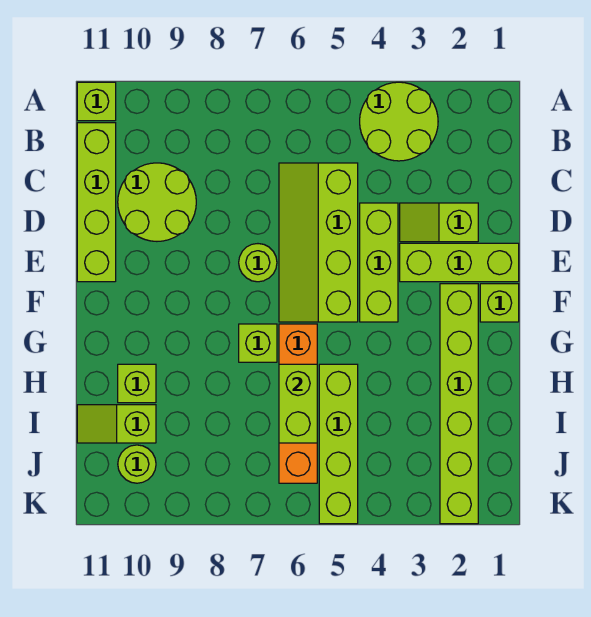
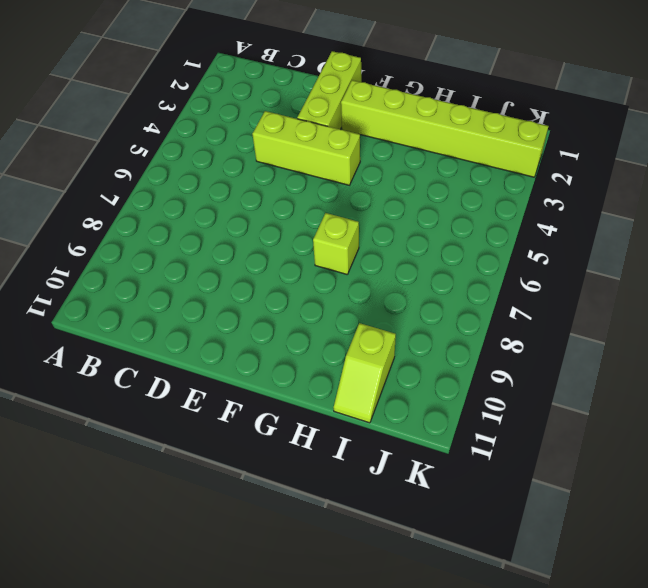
none -> lime 2x2 round brick [360,82,438,161]
none -> lime 1x1 brick [77,82,116,121]
none -> lime 1x4 brick [77,123,116,282]

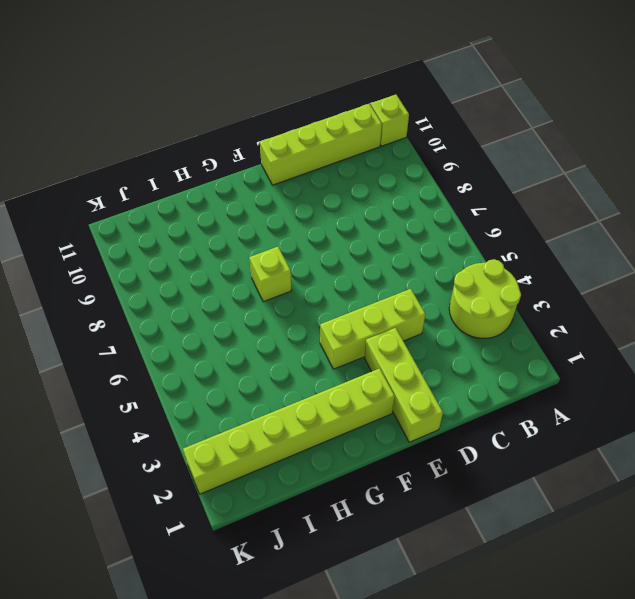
none -> lime 2x4 slope [279,163,358,322]
none -> lime 2x2 round brick [118,163,196,241]
none -> lime 1x2 slope [400,203,478,242]

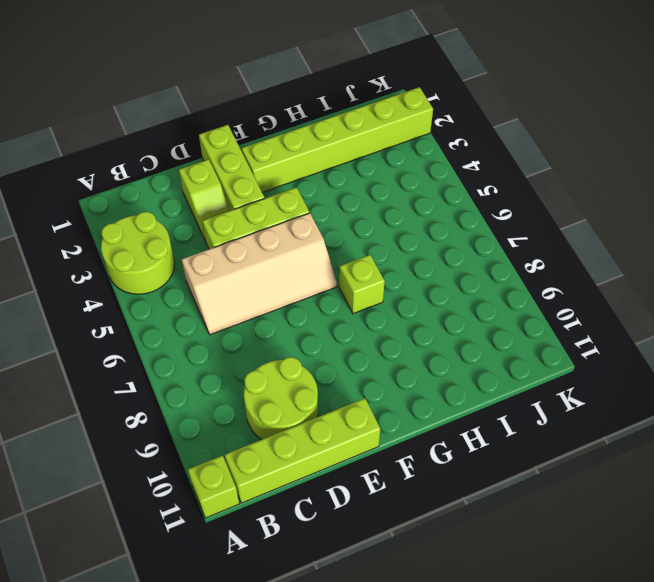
tan 2x4 slope [182,213,337,335] -> lime 2x4 slope [279,163,358,322]
none -> lime 1x1 round brick [239,244,277,282]
none -> lime 1x1 brick [480,284,519,322]
none -> orange 1x4 brick [279,324,317,483]

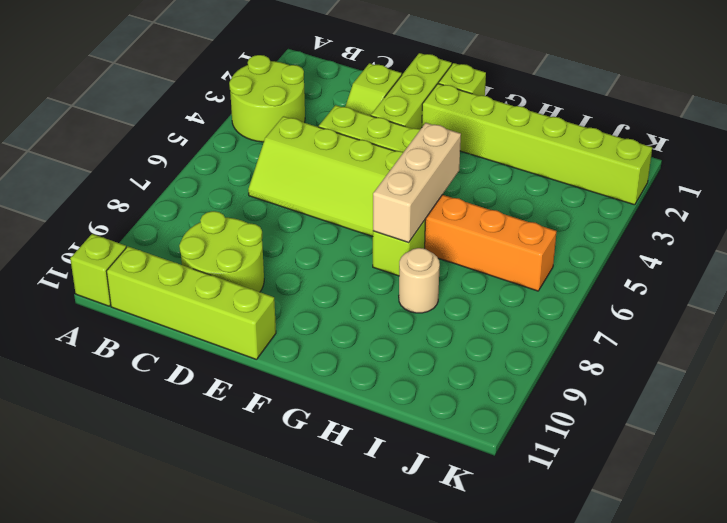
tan 1x3 brick [373,123,461,243] -> none
tan 1x1 round brick [399,248,440,313] -> none
none -> lime 1x1 round brick [239,244,277,282]
none -> lime 1x4 brick [319,364,358,524]
none -> lime 1x1 brick [118,364,156,403]

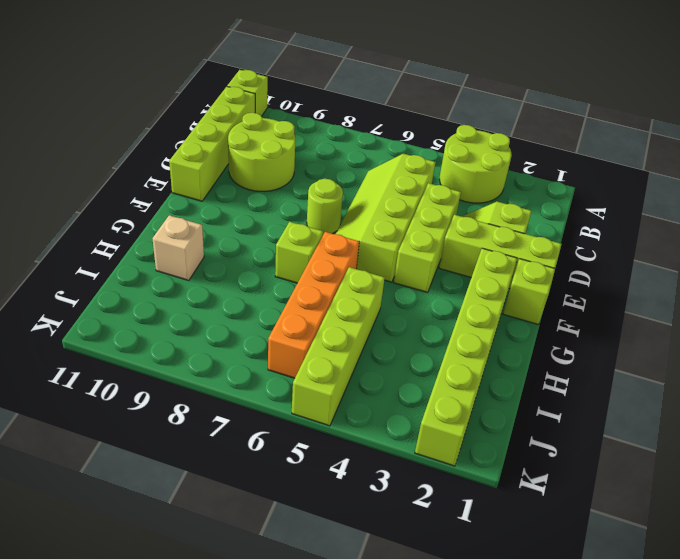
tan 1x1 brick [153,215,204,281] -> lime 1x1 brick [118,364,156,403]
none -> lime 1x2 slope [77,405,156,443]
none -> lime 1x1 round brick [118,445,156,483]
none -> lime 1x2 brick [279,364,317,443]

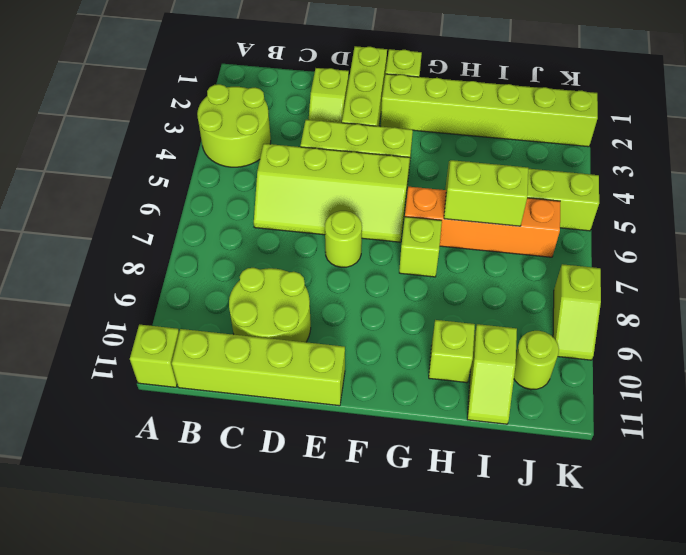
lime 1x2 slope [553,264,601,360] -> none

